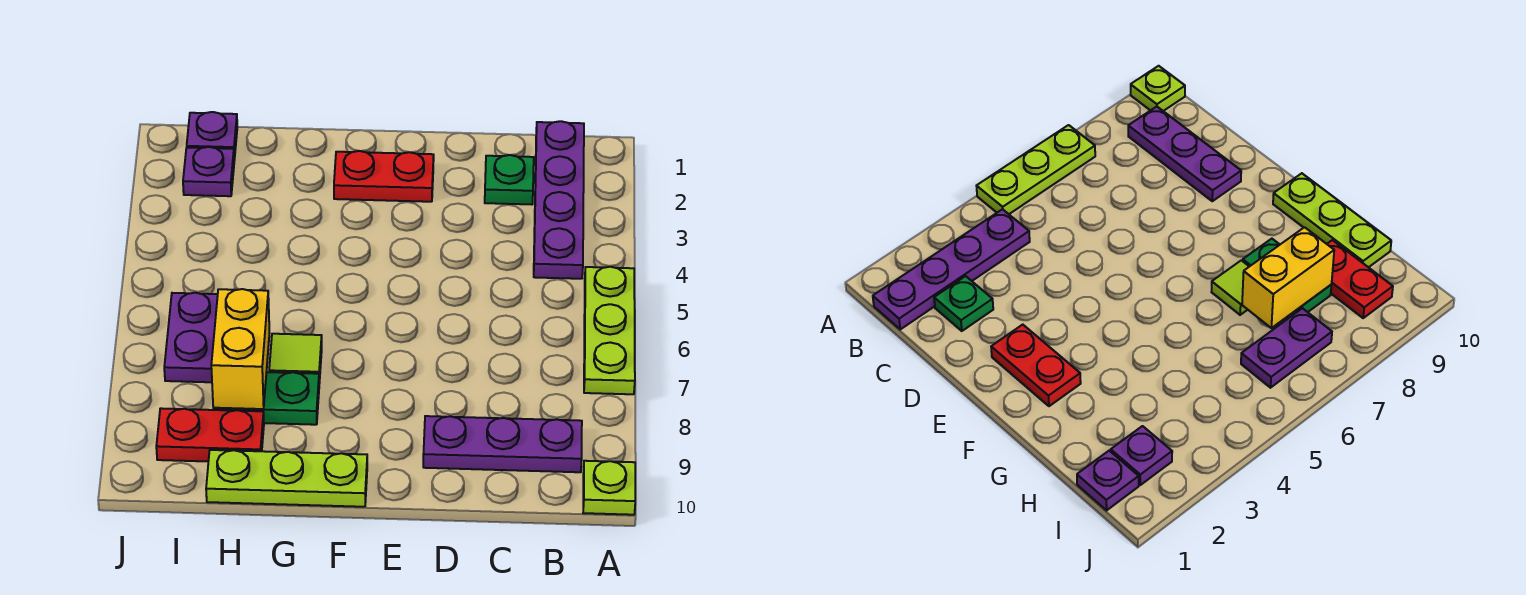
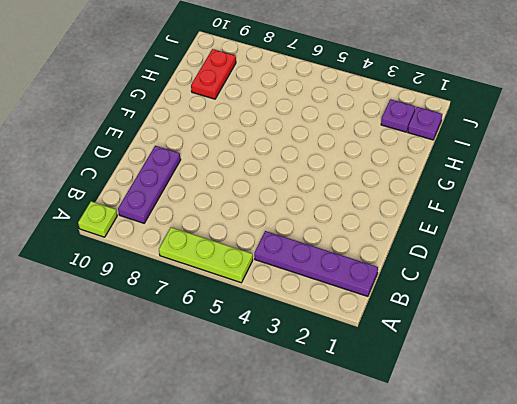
none -> green 1x1 plate [485,155,534,204]
none -> red 1x2 plate [334,151,434,202]
none -> lime 1x3 plate [206,450,367,507]

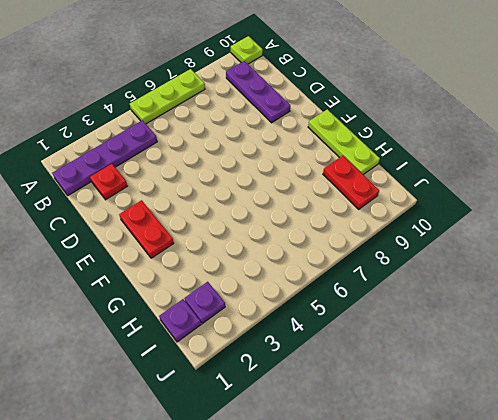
red 1x1 plate [90,164,127,200] -> green 1x1 plate [485,155,534,204]
none -> lime 1x1 tile [269,334,322,383]
none -> green 1x2 plate [213,372,319,425]
none -> purple 1x2 plate [164,293,218,382]

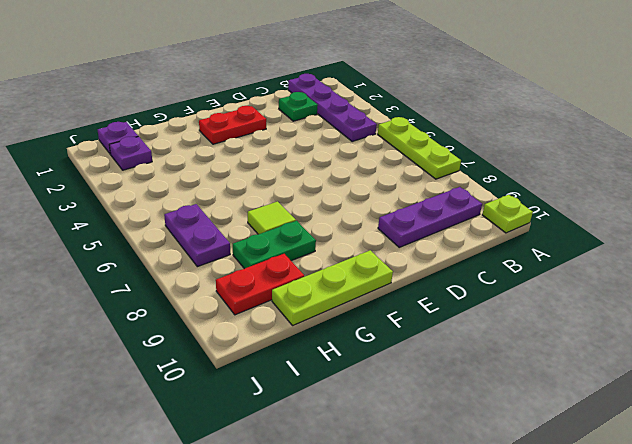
none -> yellow 1x2 brick [211,289,269,409]

